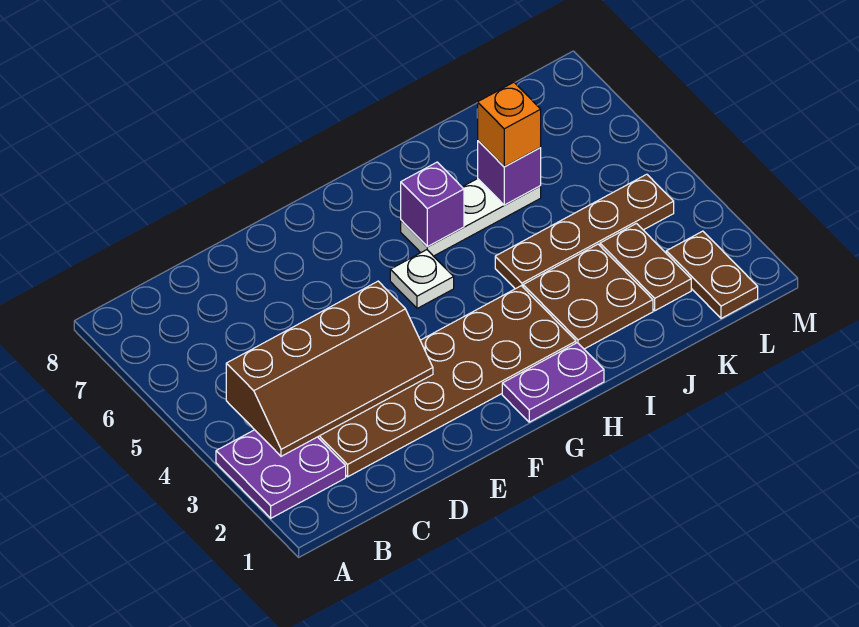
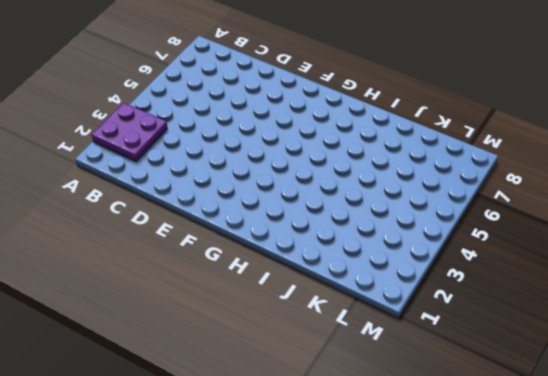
none -> brown 2x6 plate [318,286,576,477]
none -> purple 1x2 plate [502,343,604,422]
none -> white 1x1 plate [390,250,454,308]

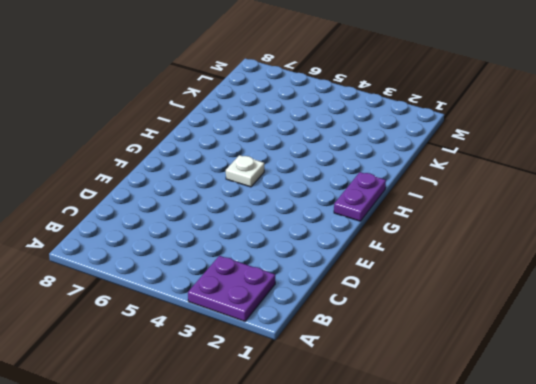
none -> brown 2x6 plate [318,286,576,477]
none -> white 1x3 plate [401,179,541,256]
none -> brown 2x2 plate [523,244,653,349]

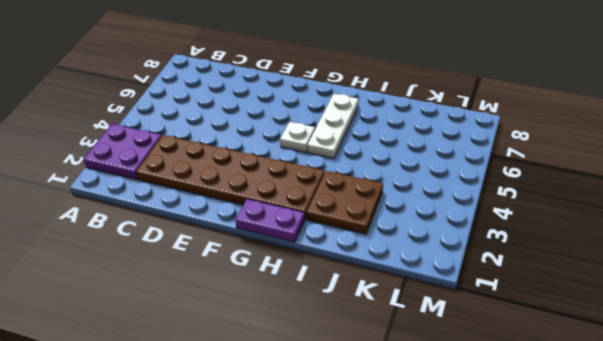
white 1x3 plate [307,94,358,159] -> white 1x3 plate turned to [401,179,541,256]
none -> brown 1x4 plate [495,174,674,289]
none -> brown 1x2 plate [600,224,691,311]
none -> brown 1x2 plate [666,231,758,318]

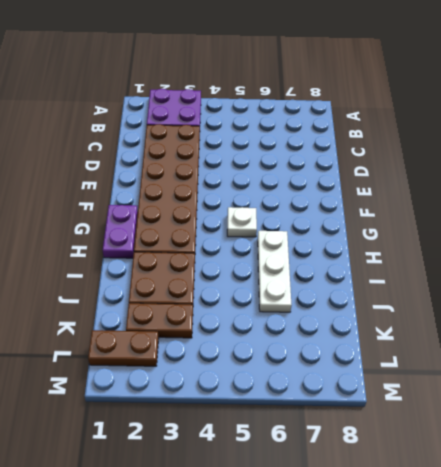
none -> brown 1x4 plate [495,174,674,289]
none -> brown 2x4 slope [226,281,433,456]
none -> purple 1x1 brick [401,162,464,247]

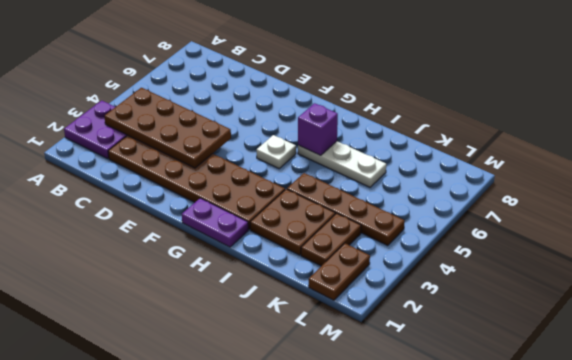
brown 2x4 plate [105,88,231,168] -> brown 2x4 slope [226,281,433,456]
none -> purple 1x1 brick [478,141,541,205]
none -> orange 1x1 brick [477,82,541,167]

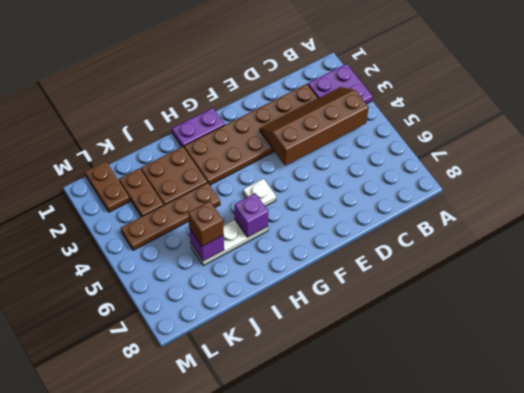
brown 1x1 brick [188,201,224,246] -> orange 1x1 brick [477,82,541,167]

